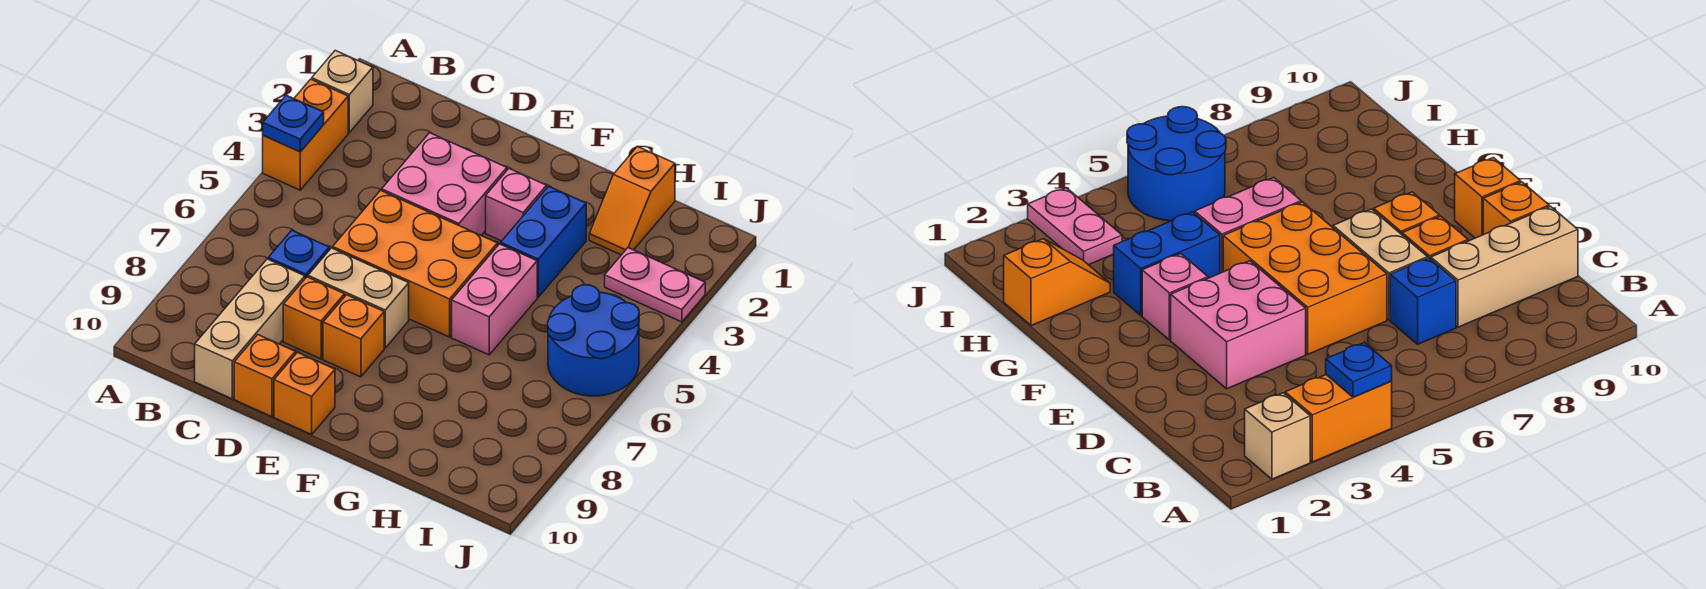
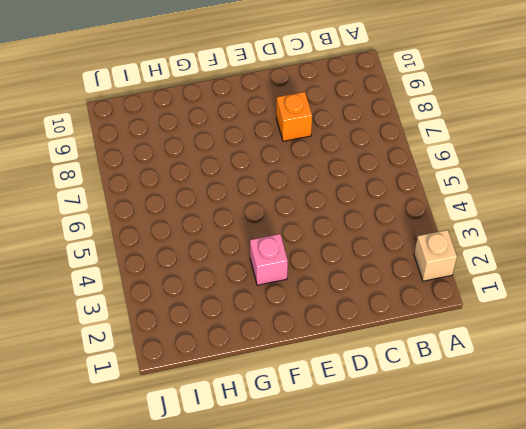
none -> orange 1x2 brick [263,79,348,190]
none -> blue 1x1 brick [268,230,329,278]
none -> tan 1x3 brick [195,259,305,399]

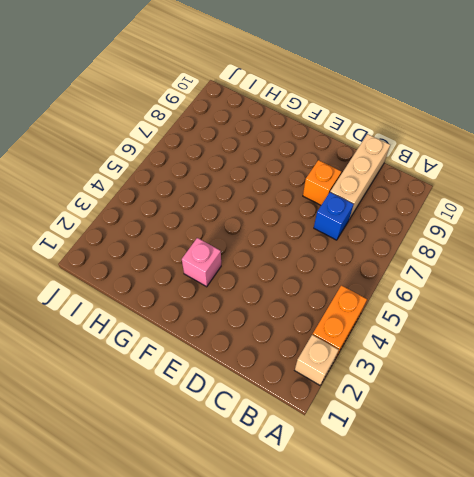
none -> pink 2x2 brick [382,133,507,235]
none -> orange 2x3 brick [333,190,498,337]
none -> tan 1x2 brick [308,248,409,348]

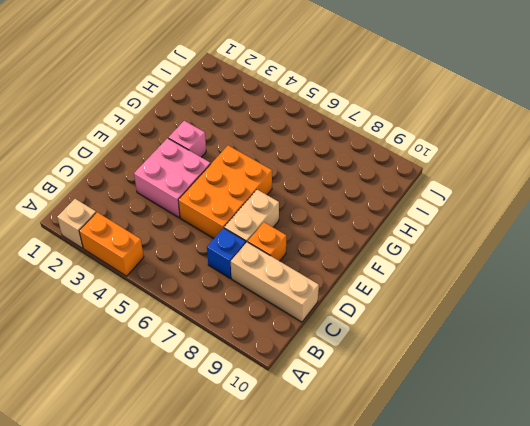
none -> orange 1x1 brick [234,335,296,417]
none -> orange 1x1 brick [323,295,384,377]
none -> orange 1x1 brick [274,352,335,434]

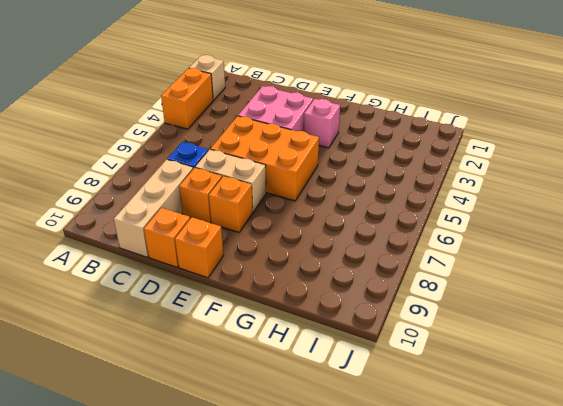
none -> blue 1x2 brick [501,186,586,297]
none -> pink 1x2 brick [452,244,537,355]
none -> orange 1x2 slope [589,146,675,255]

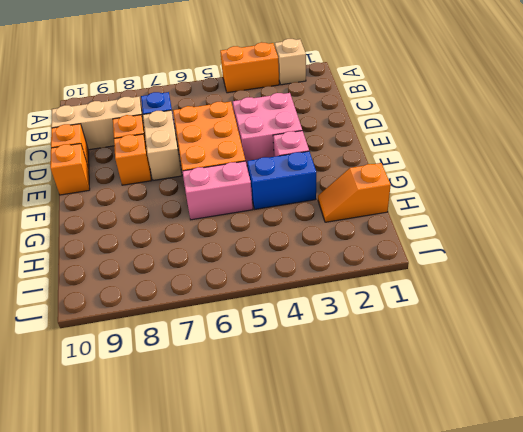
none -> pink 1x2 plate [605,248,705,322]
none -> blue 2x2 round brick [548,285,639,396]
none -> blue 1x1 plate [263,95,324,152]

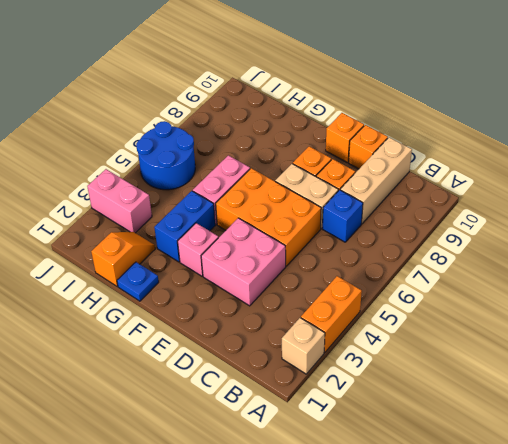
blue 1x1 plate [117,262,159,301] -> blue 1x1 plate moved to [263,95,324,152]
pink 1x2 brick [87,169,152,233] -> pink 1x2 plate [605,248,705,322]

